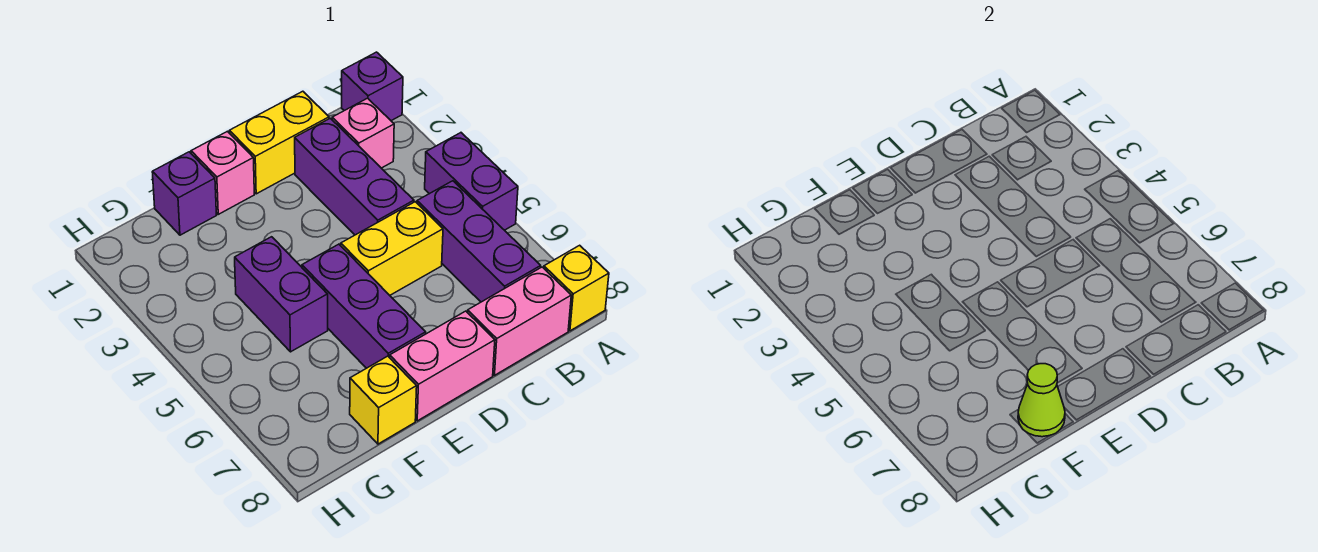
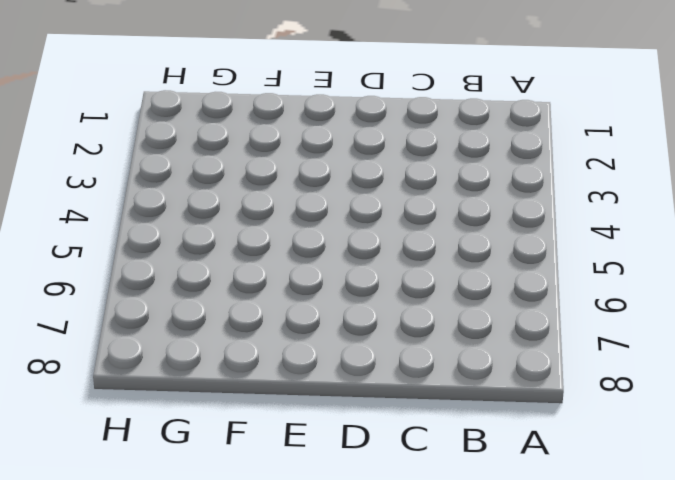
none -> purple 1x1 brick [342,52,403,121]
none -> purple 1x2 brick [425,133,518,230]
none -> yellow 1x1 brick [544,245,609,331]

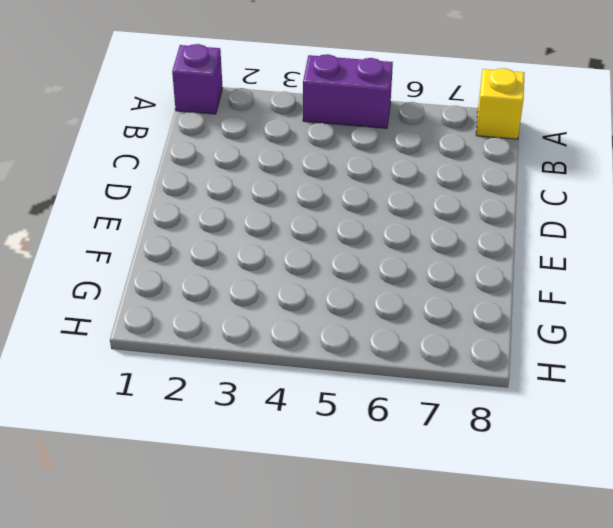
none -> pink 1x1 brick [332,98,394,168]
none -> purple 1x3 brick [417,181,541,302]
none -> pink 1x2 brick [468,267,571,375]

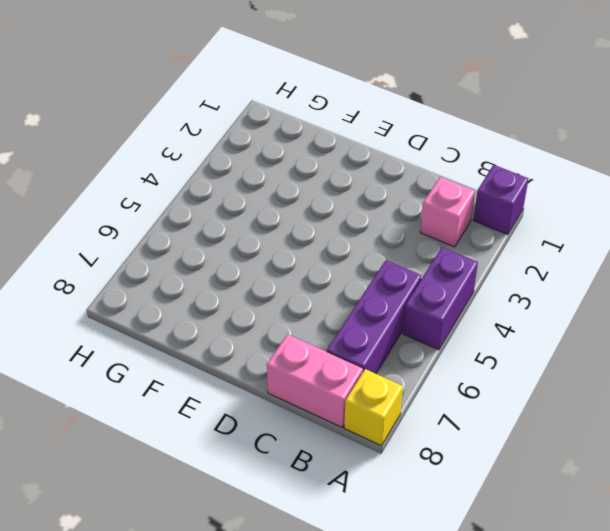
none -> yellow 1x2 brick [229,91,329,194]
none -> purple 1x3 brick [295,118,414,235]
none -> yellow 1x2 brick [341,202,443,295]

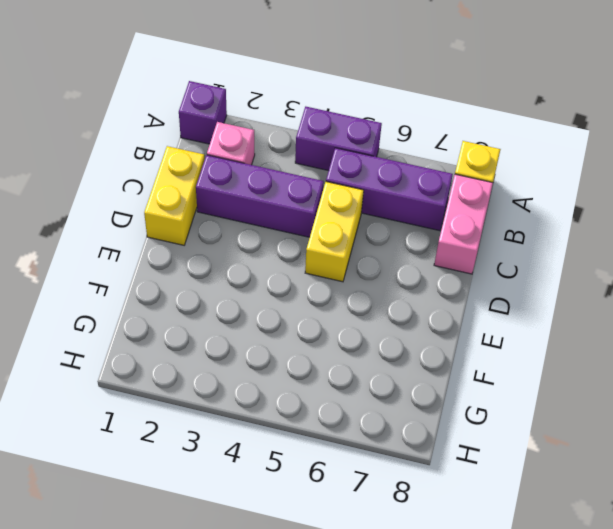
none -> pink 1x2 brick [390,311,495,421]
none -> pink 1x1 brick [191,131,254,214]
none -> purple 1x3 brick [302,244,426,368]

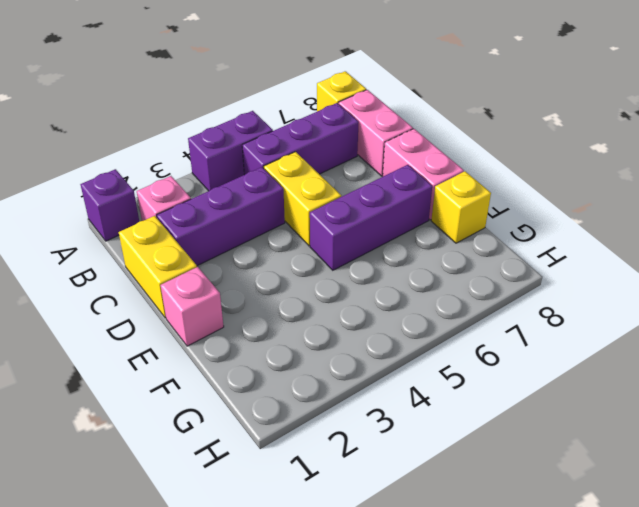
none -> purple 1x1 brick [152,152,216,235]
none -> purple 1x2 brick [235,237,328,352]
none -> lime 1x1 cone [1018,364,1065,437]

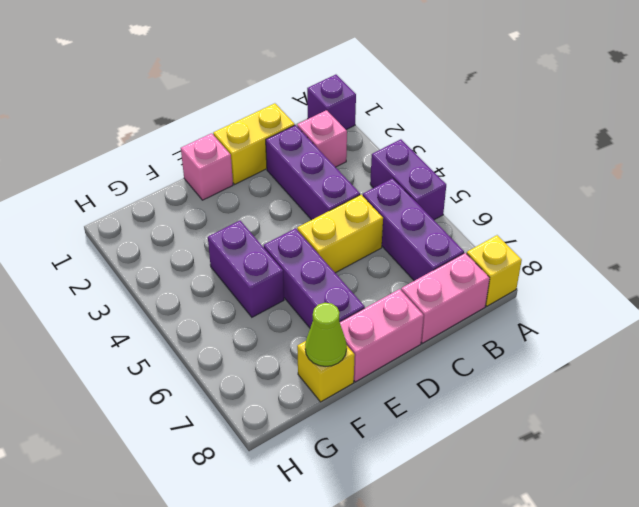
none -> purple 1x1 brick [152,152,216,235]

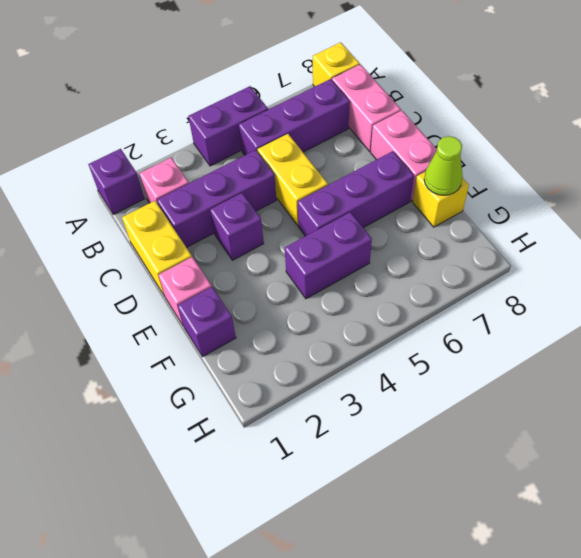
purple 1x1 brick [210,193,264,260] -> none

